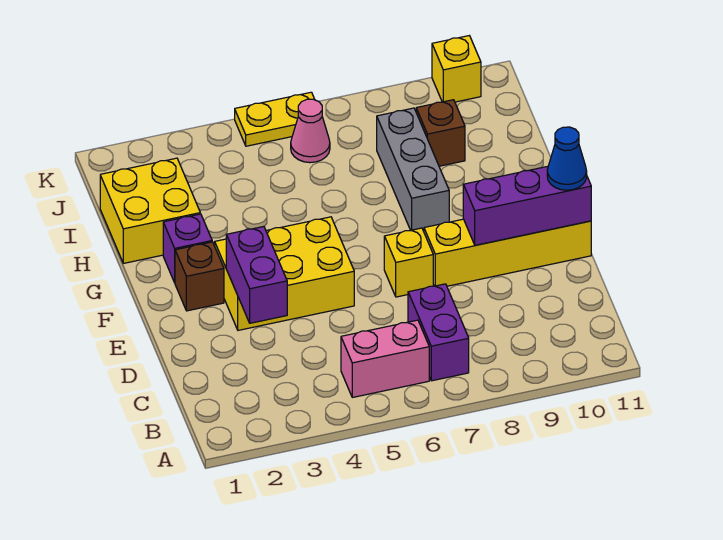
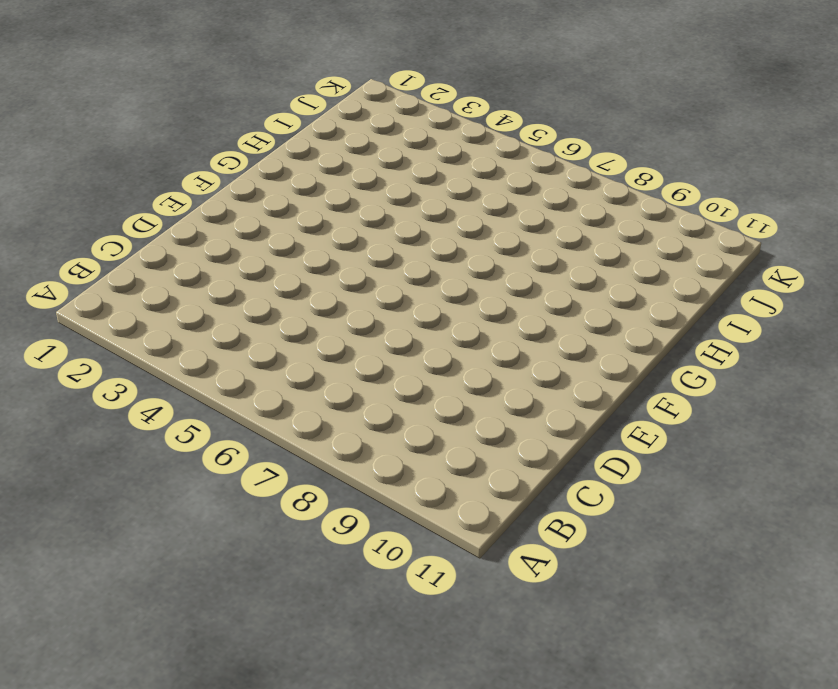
none -> pink 1x2 brick [341,320,429,397]
none -> purple 1x2 brick [408,284,469,381]
none -> yellow 2x3 brick [215,217,354,330]

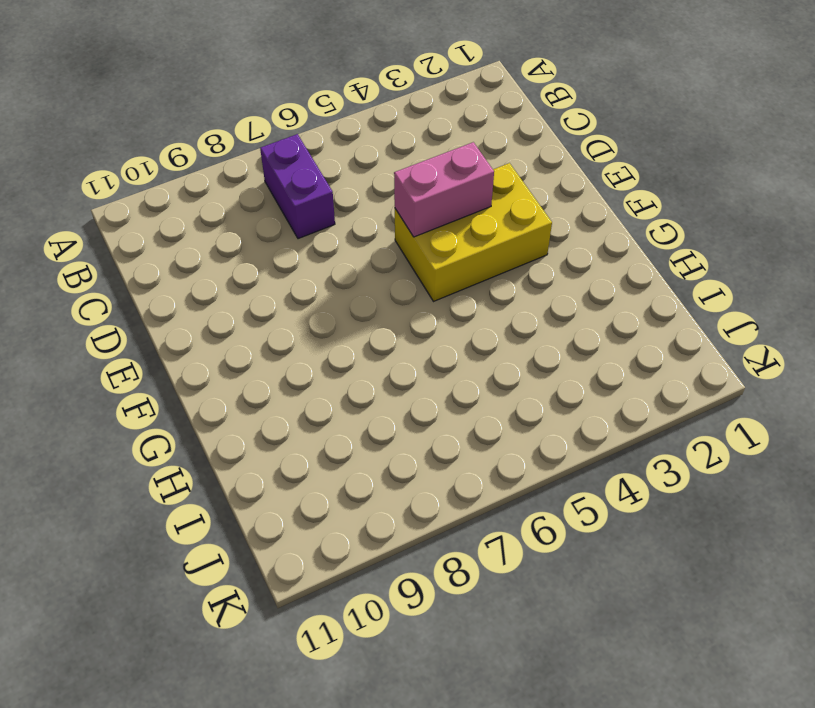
pink 1x2 brick [394,142,494,237] -> pink 1x2 brick moved to [341,320,429,397]
none -> yellow 1x1 brick [384,228,433,297]
none -> yellow 1x4 brick [424,219,591,286]
none -> brown 1x1 brick [175,242,224,311]

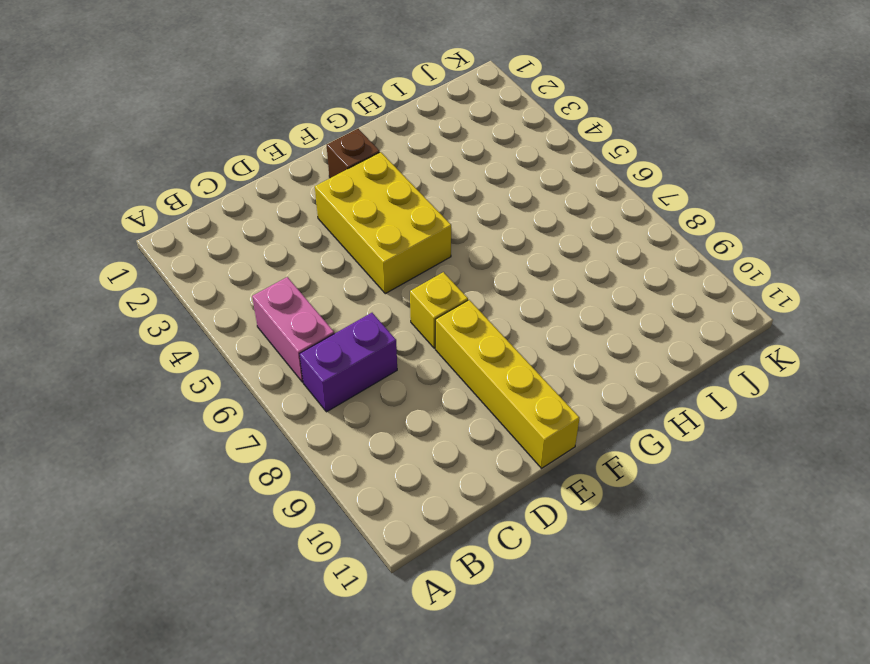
none -> purple 1x1 brick [163,214,212,283]
none -> grey 1x3 brick [377,108,449,230]
none -> yellow 2x2 brick [100,158,200,263]

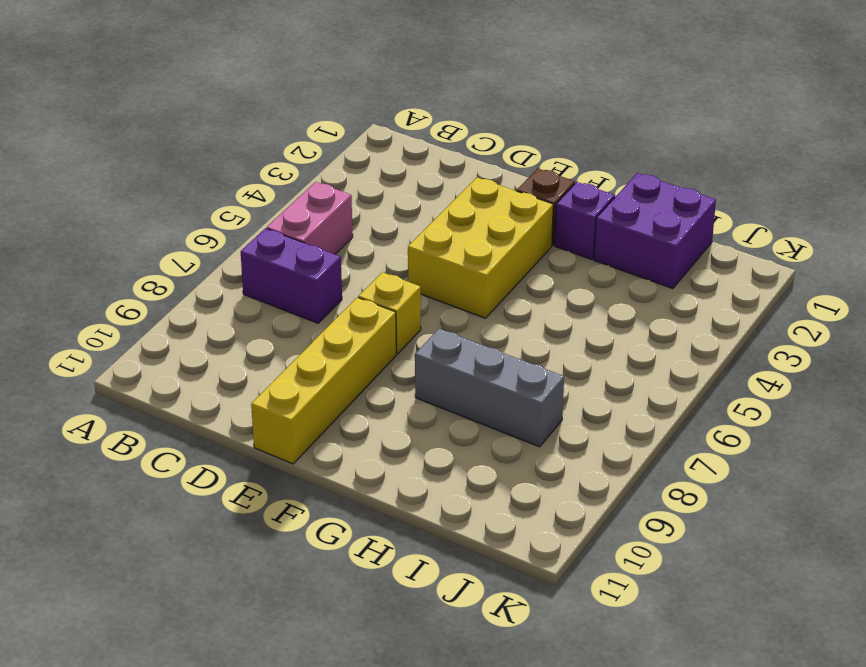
purple 2x2 brick [594,173,716,289] -> yellow 2x2 brick [100,158,200,263]
none -> brown 1x1 brick [416,100,465,166]
none -> pink 1x1 cone [291,99,330,163]
none -> yellow 1x2 plate [235,92,315,146]

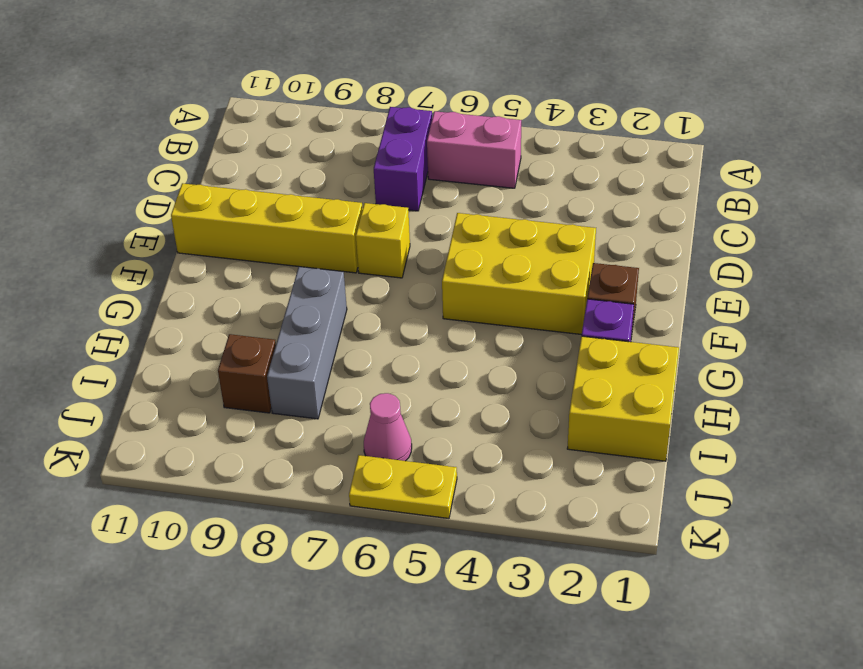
none -> yellow 1x1 brick [432,36,481,102]
none -> purple 1x2 brick [226,227,287,323]
none -> purple 1x3 brick [463,166,591,245]

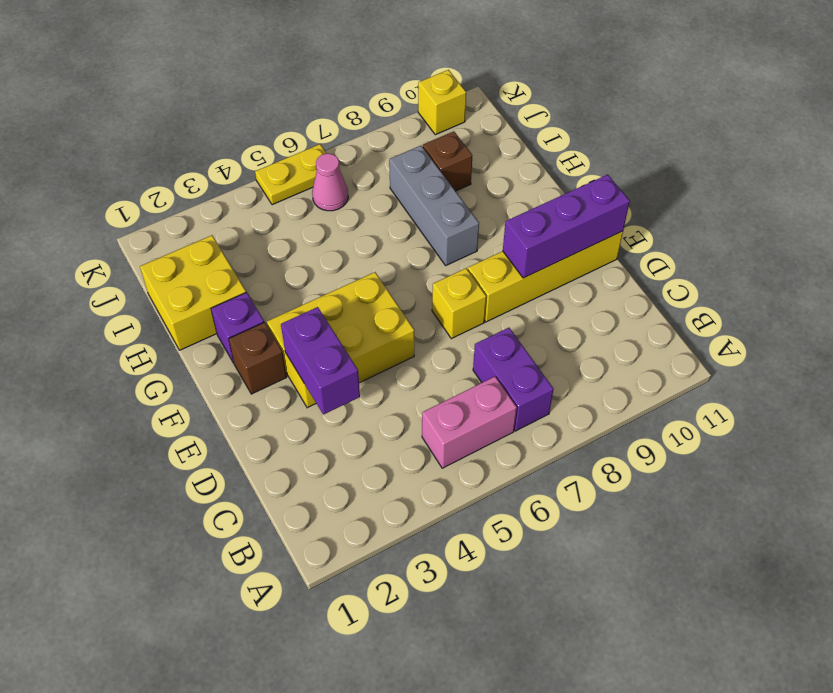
none -> blue 1x1 cone [547,127,587,190]

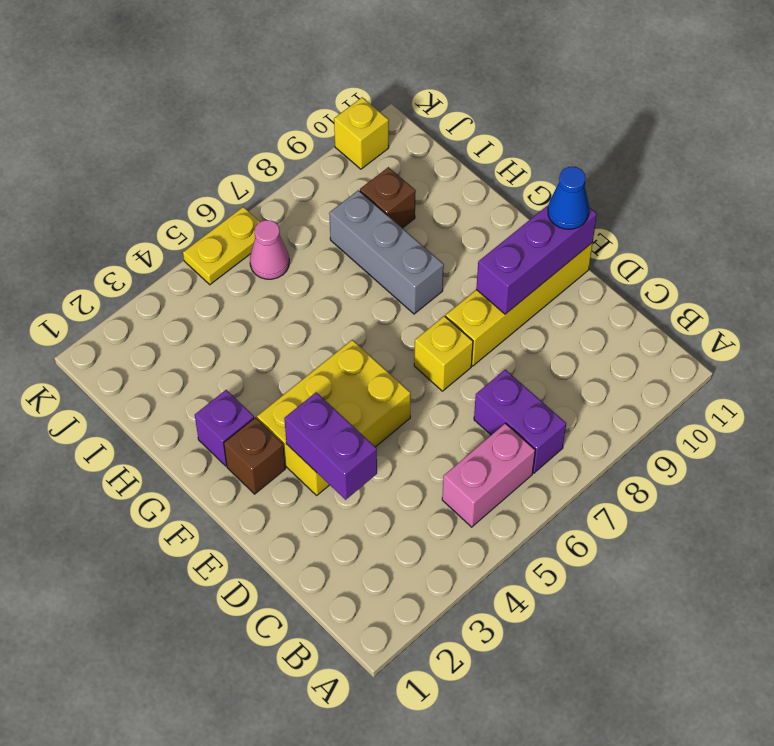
none -> yellow 2x2 brick [100,158,200,263]

